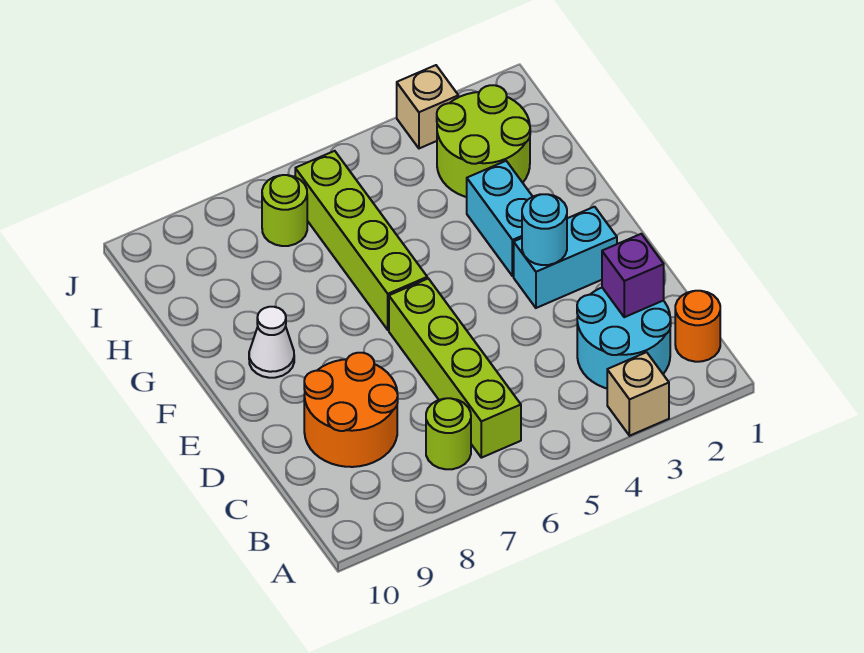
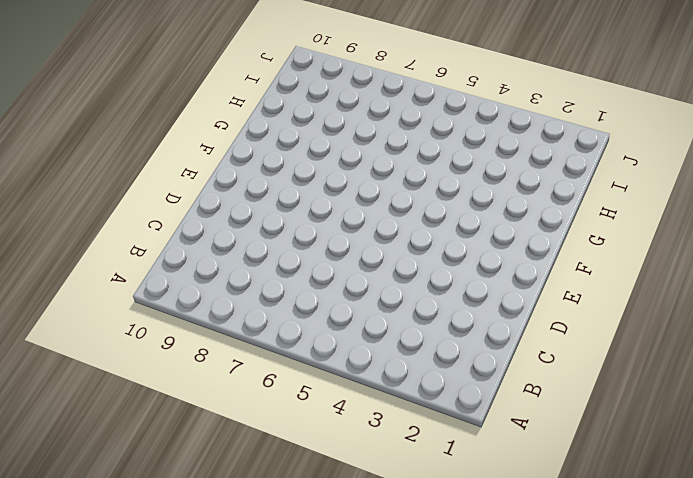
none -> tan 1x1 brick [607,352,669,436]
none -> orange 1x1 round brick [675,291,720,362]
none -> cyan 2x2 round brick [577,288,671,388]

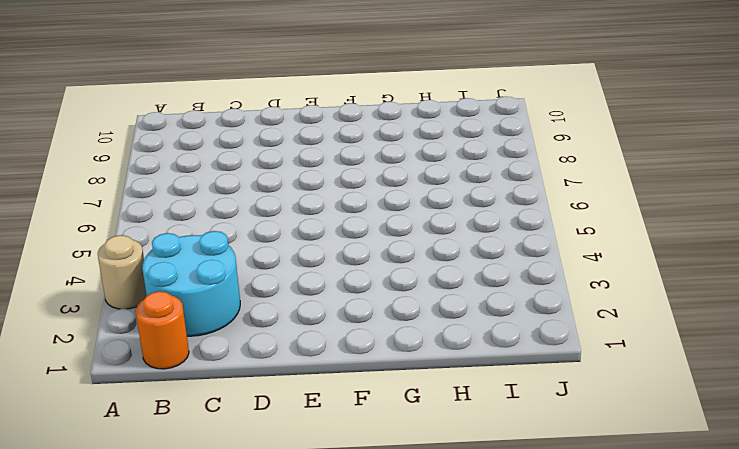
tan 1x1 round brick [98,235,146,309] -> tan 1x1 brick [607,352,669,436]
none -> lime 1x4 brick [389,279,521,458]
none -> lime 1x1 round brick [426,398,471,469]
none -> orange 2x2 round brick [304,353,398,467]

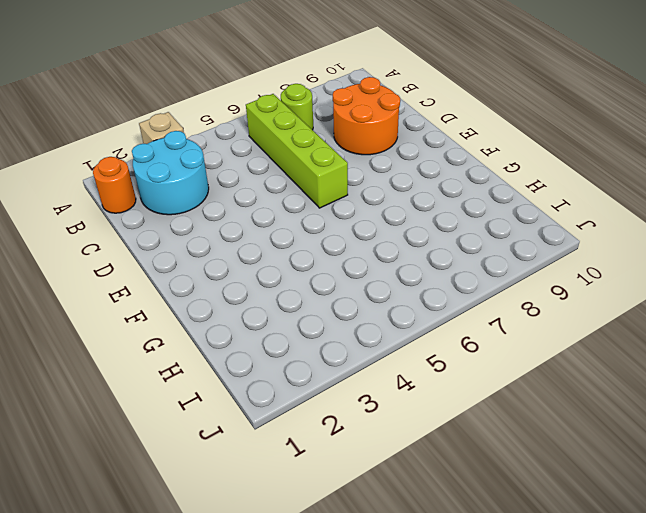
none -> cyan 1x2 brick [514,207,617,308]
none -> cyan 1x2 brick [467,161,533,276]
none -> lime 1x4 brick [295,151,427,330]

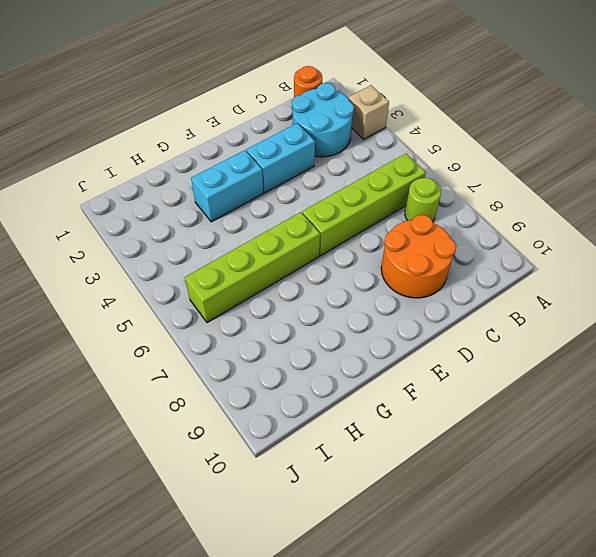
cyan 1x2 brick [246,123,315,193] -> cyan 1x2 brick turned to [514,207,617,308]
none -> white 1x1 cone [249,307,294,378]
none -> lime 2x2 round brick [437,85,530,197]
none -> lime 1x1 round brick [262,175,307,246]

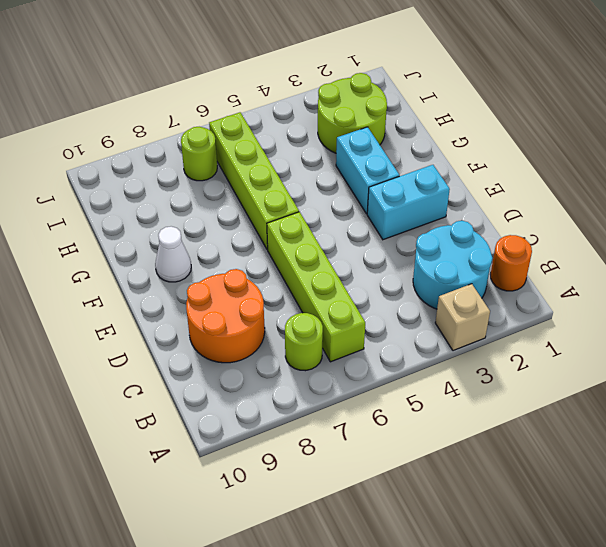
none -> tan 1x1 brick [397,65,458,148]
none -> purple 1x1 brick [602,234,664,317]
none -> cyan 1x1 round brick [522,194,567,265]

